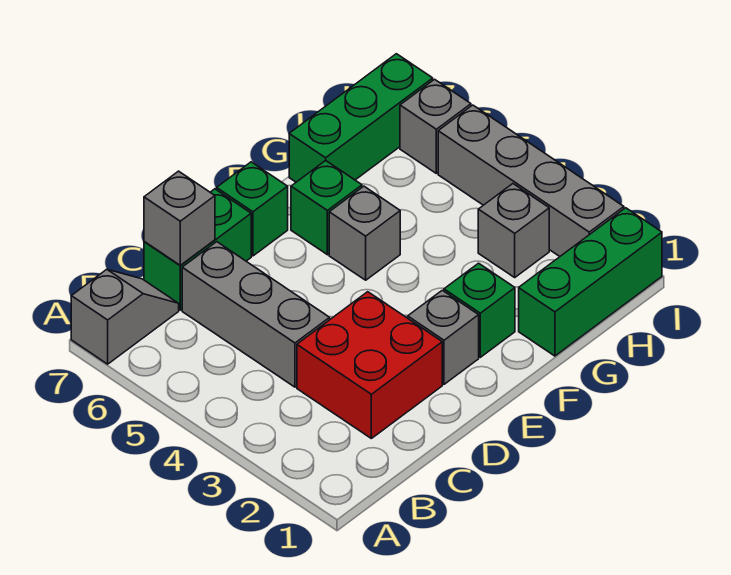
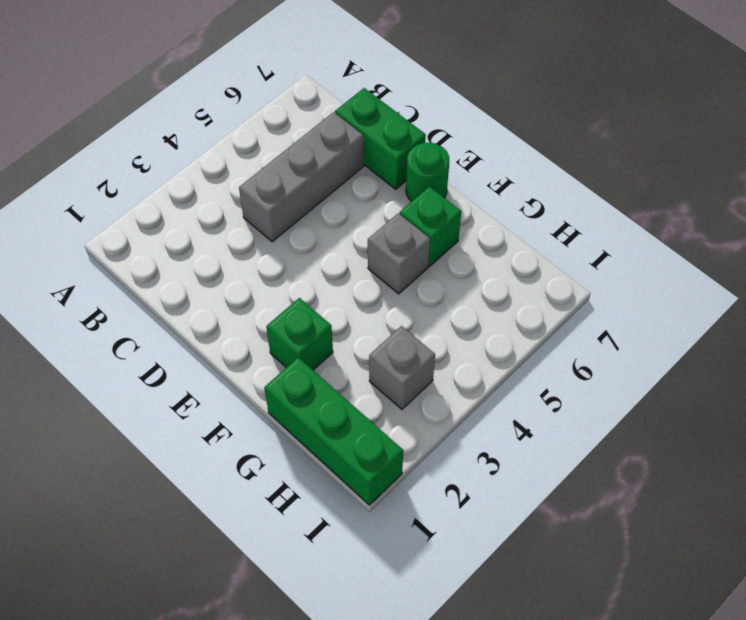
green 1x1 round brick [406,143,449,202] -> green 1x1 brick [217,162,288,256]
none -> grey 1x2 slope [71,269,179,364]
none -> red 2x2 brick [297,292,442,438]
none -> grey 1x1 brick [408,290,479,384]

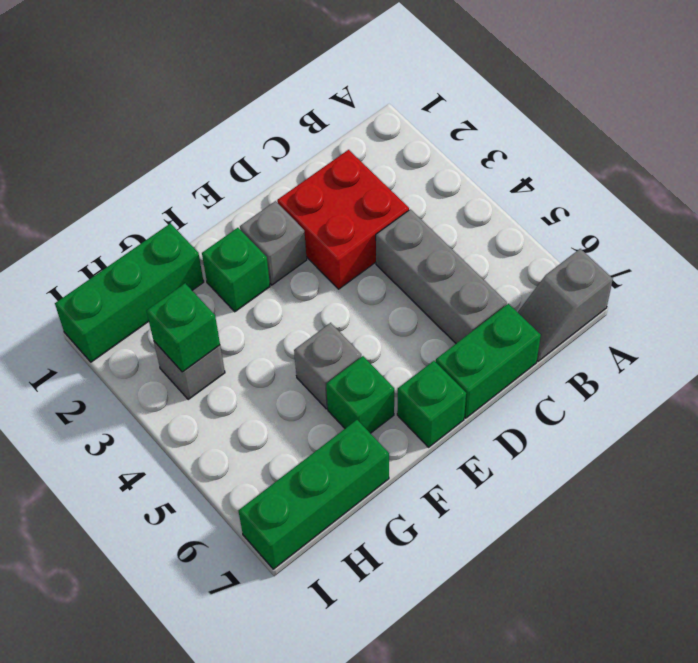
green 1x1 brick [147,283,220,372] -> none
none -> grey 1x4 brick [438,105,624,256]
none -> grey 1x1 brick [400,79,471,173]
none -> grey 1x1 brick [144,171,215,265]

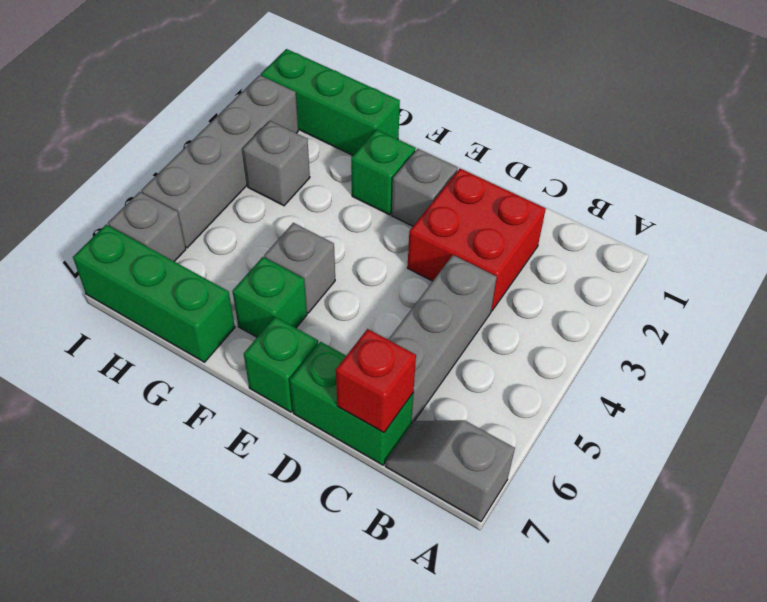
red 1x1 brick [336,329,416,433] -> grey 1x1 brick [144,171,215,265]

